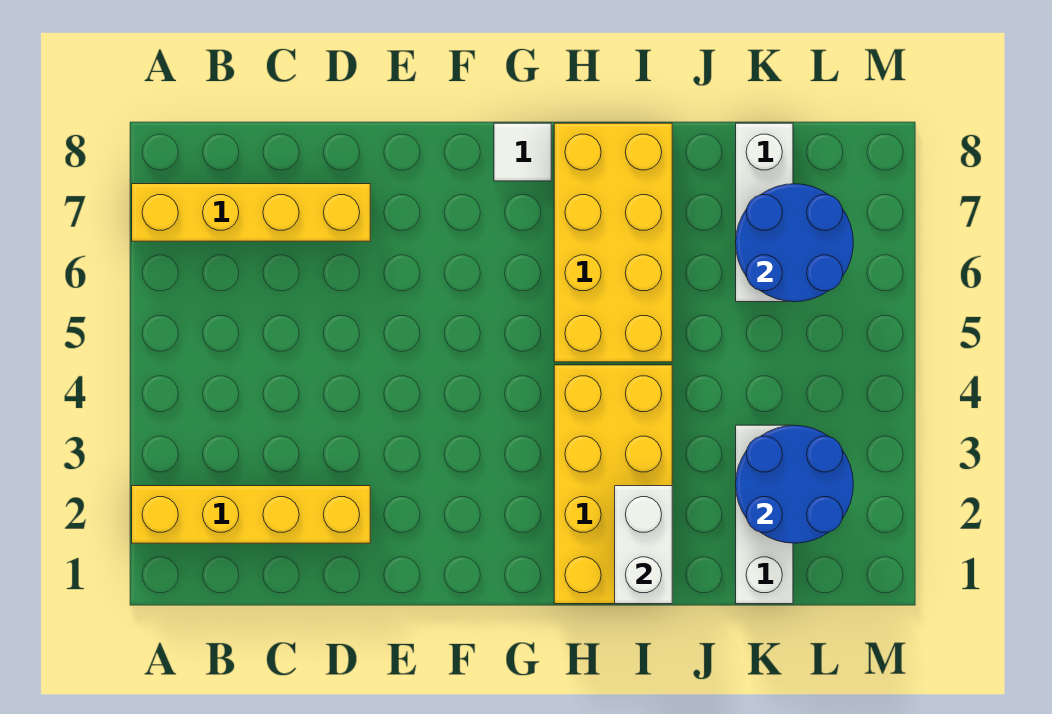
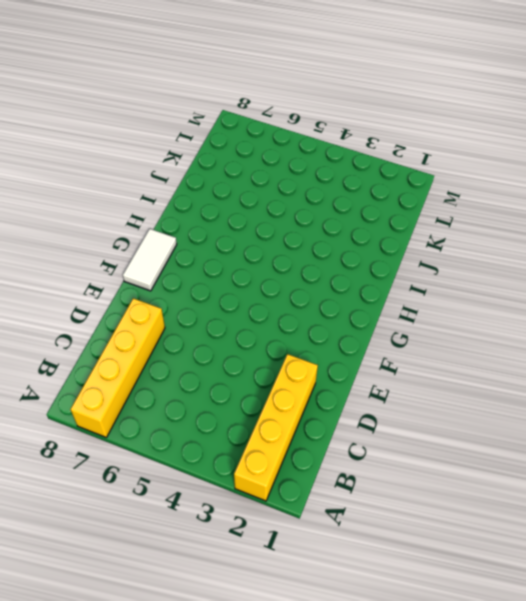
white 1x2 tile [123,229,177,291] -> white 1x1 tile [494,123,551,181]
none -> yellow 2x4 brick [554,365,672,604]
none -> yellow 2x4 brick [554,123,672,362]

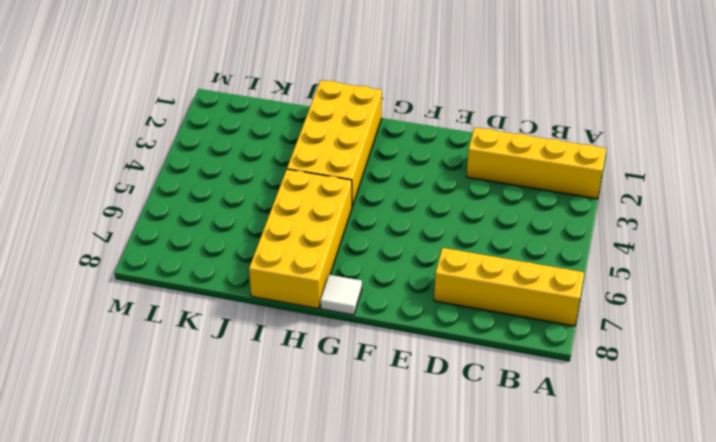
none -> white 1x3 brick [736,425,793,604]
none -> white 1x3 brick [736,123,793,302]

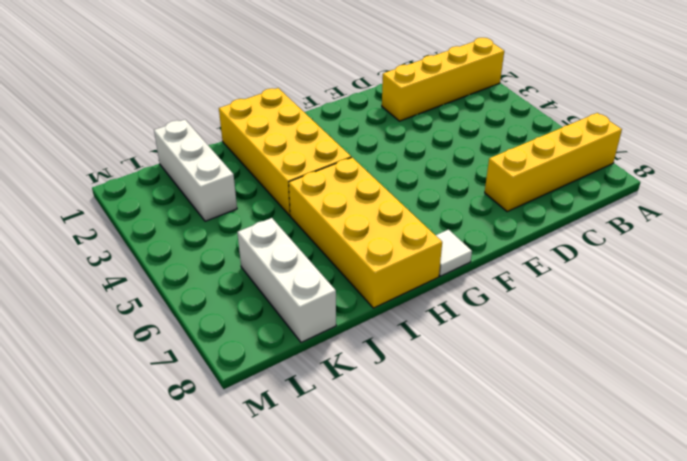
none -> white 1x2 brick [615,486,672,604]
none -> blue 2x2 round brick [736,425,853,543]

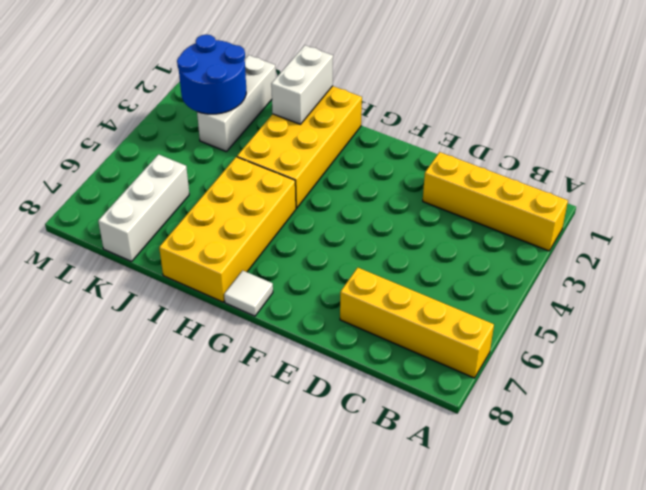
none -> blue 2x2 round brick [736,184,853,302]

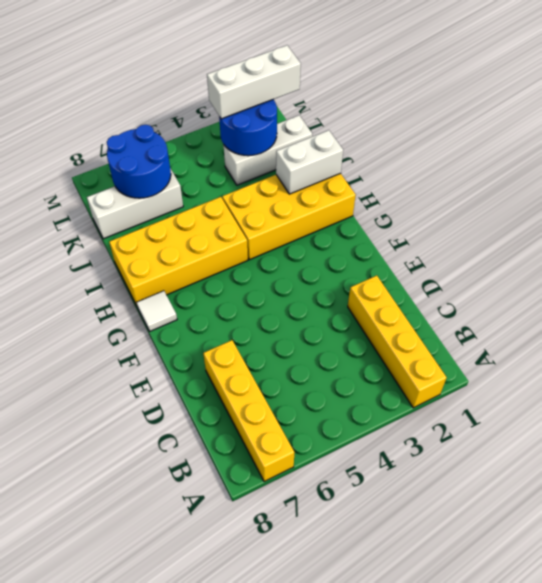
white 1x3 brick [207,45,301,119] -> none

